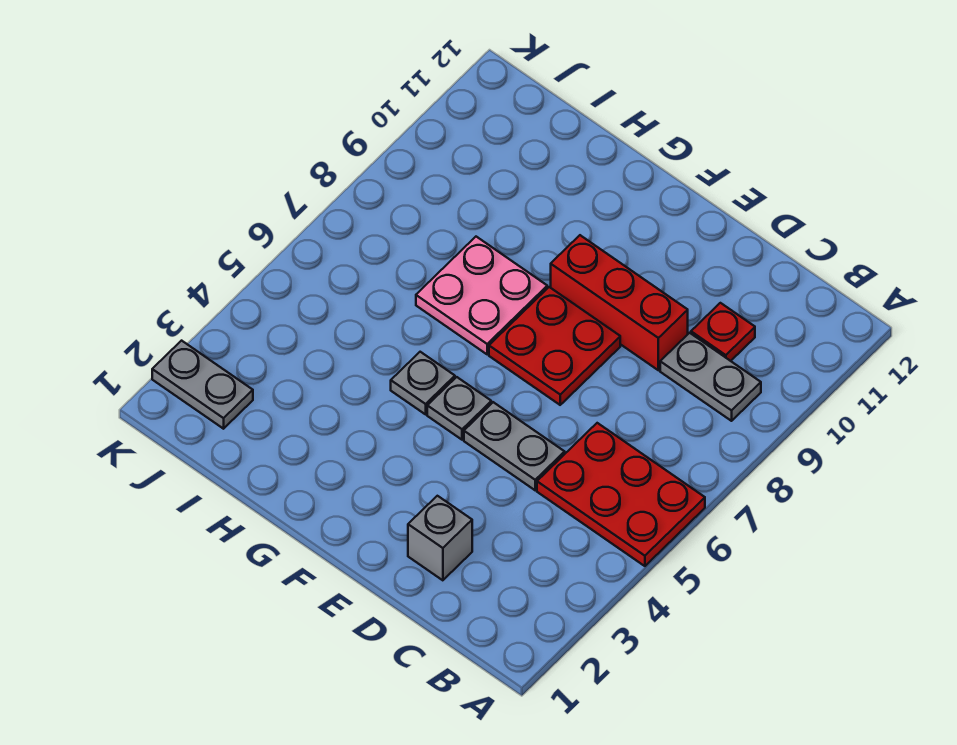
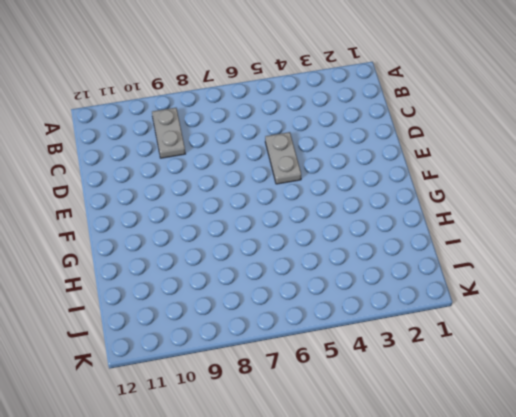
none -> red 2x3 plate [537,423,705,566]
none -> red 1x1 plate [691,303,755,361]

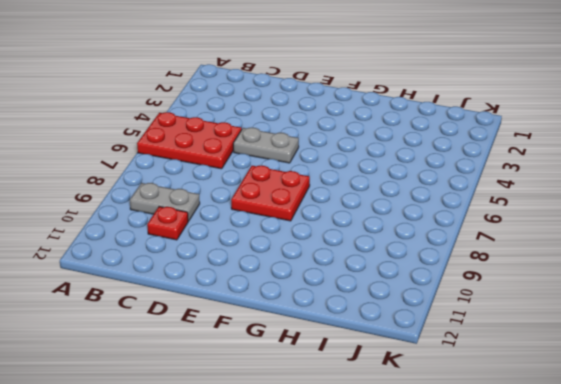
none -> grey 1x1 brick [408,496,472,580]
none -> red 1x3 brick [551,235,688,370]

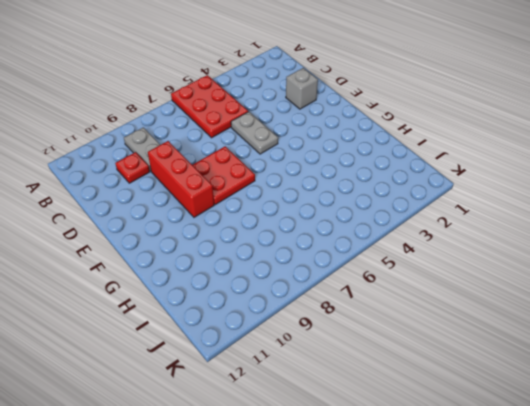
none -> grey 1x1 plate [427,377,491,440]
none -> grey 1x1 plate [391,352,455,414]

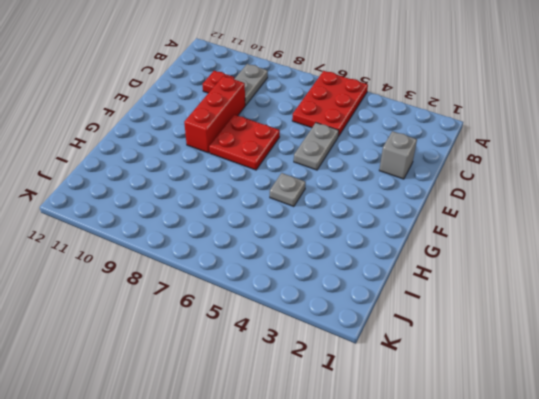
none -> grey 1x1 plate [427,377,491,440]
none -> pink 2x2 plate [416,237,547,354]

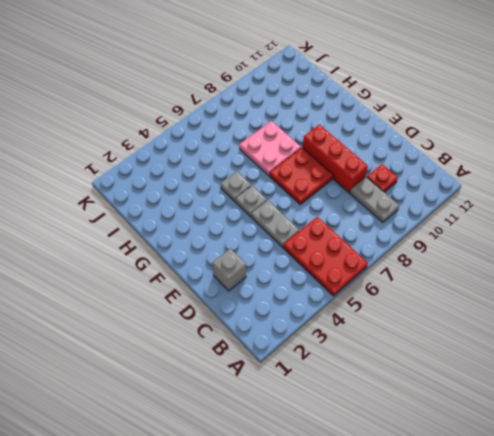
none -> grey 1x2 plate [152,341,253,429]

